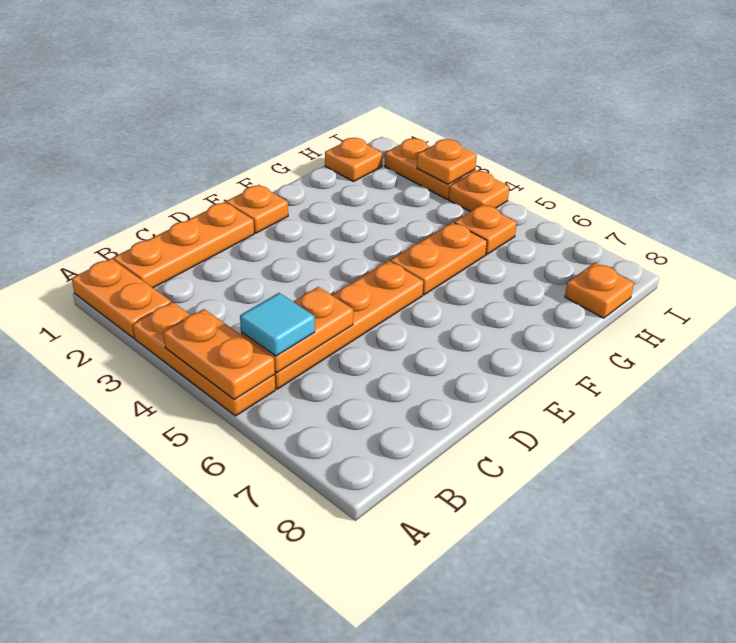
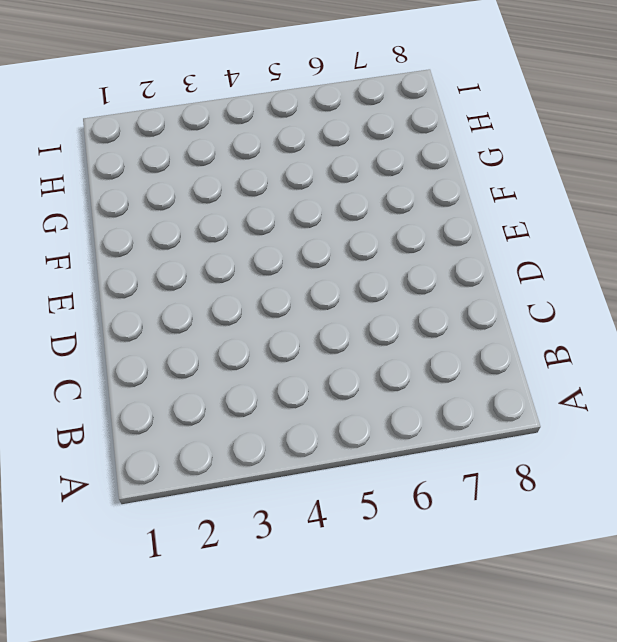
none -> orange 1x2 plate [72,259,171,338]
none -> orange 1x3 plate [133,302,275,416]
none -> orange 1x3 plate [113,202,254,288]

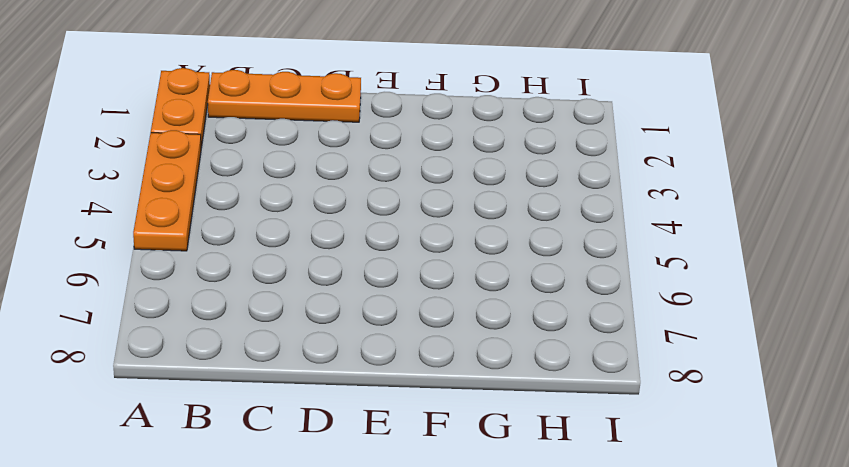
none -> orange 1x4 plate [274,261,423,389]
none -> orange 1x1 plate [226,185,288,233]
none -> orange 1x2 plate [390,222,487,295]

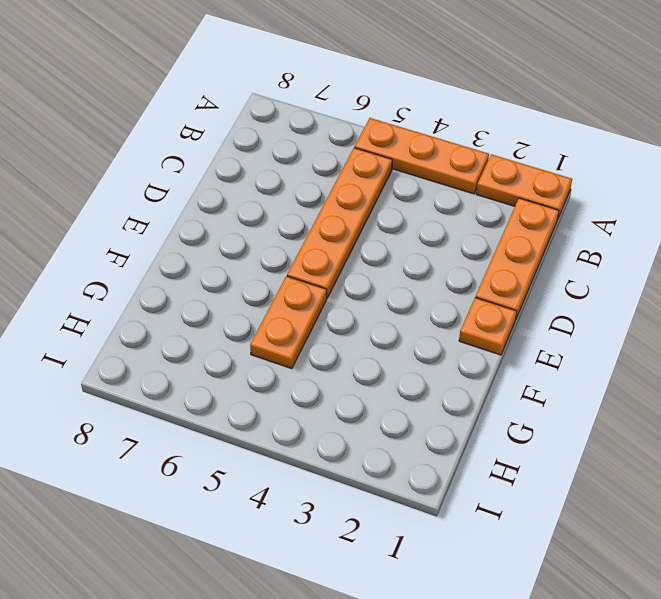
none -> orange 1x1 plate [325,138,382,182]
none -> orange 1x1 plate [454,204,517,254]
none -> orange 1x1 plate [565,263,634,318]

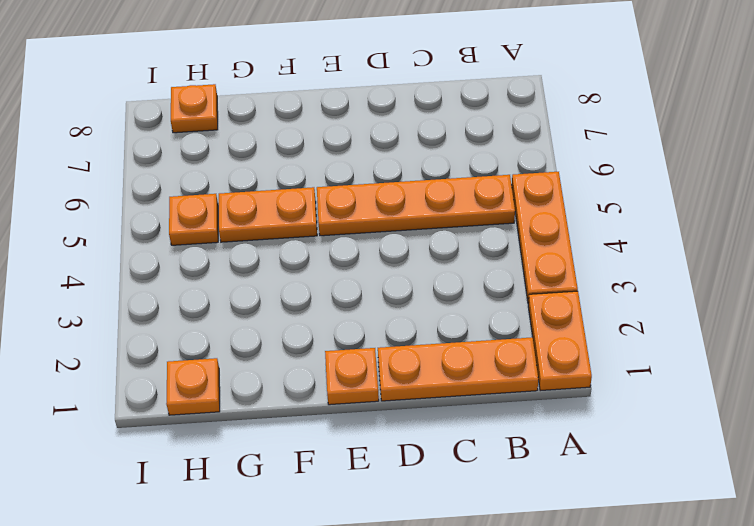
none -> orange 1x2 plate [385,138,475,199]
none -> orange 1x1 plate [449,170,509,212]
none -> orange 1x2 plate [163,309,275,399]

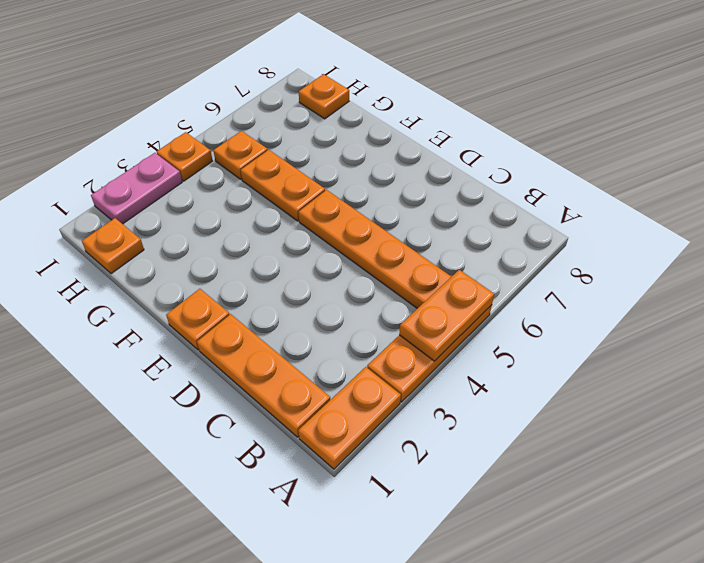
pink 1x2 plate [91,153,182,224] -> orange 1x2 plate [385,138,475,199]
none -> orange 1x2 plate [241,287,353,373]
none -> orange 1x1 plate [417,139,477,184]
none -> cyan 1x1 tile [240,293,315,356]

